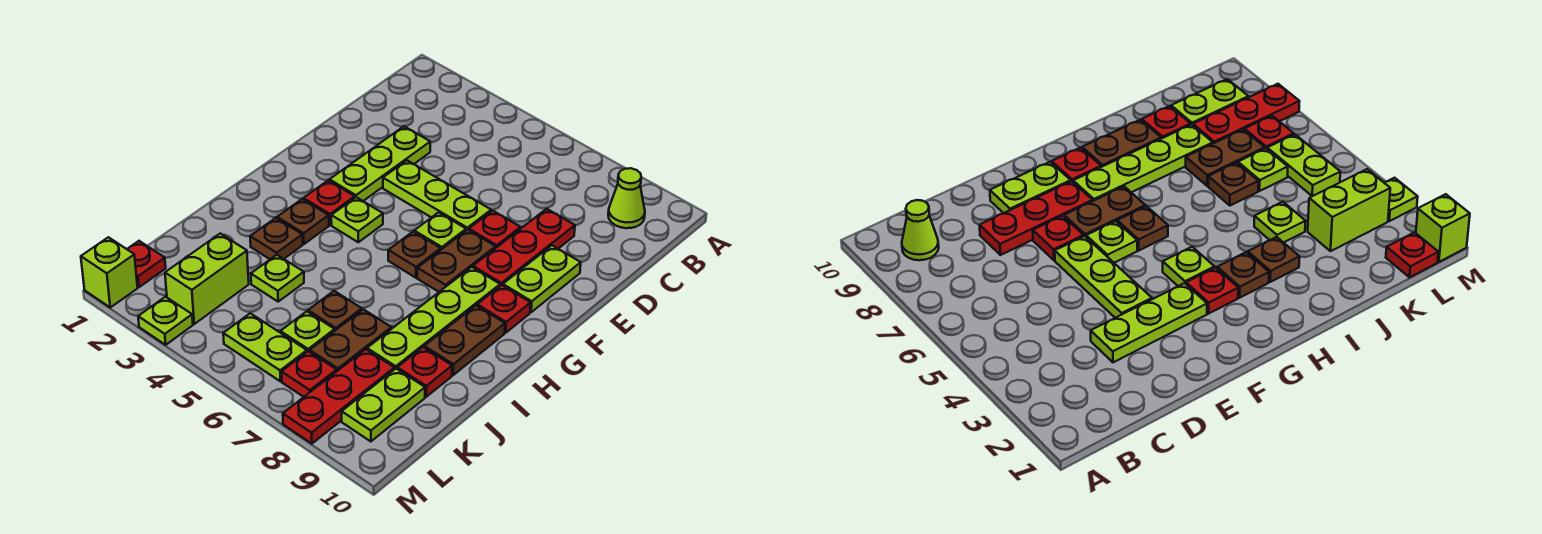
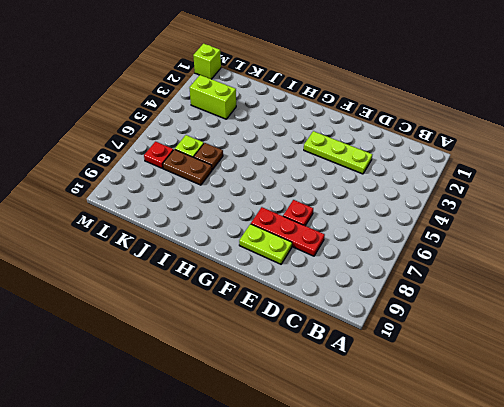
none -> lime 1x1 cone [608,168,645,228]
none -> lime 1x3 plate [383,160,491,230]
none -> lime 1x1 plate [414,212,466,249]

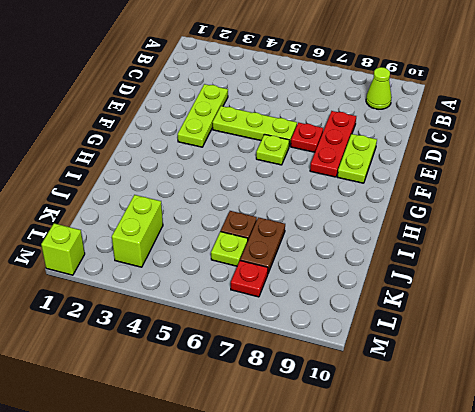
none -> brown 1x2 plate [417,230,496,292]
none -> red 1x1 plate [304,180,355,225]
none -> lime 1x1 plate [331,197,383,242]

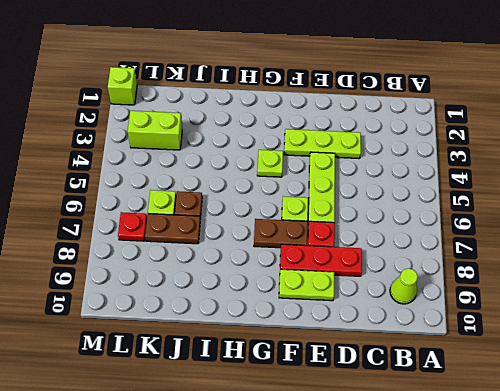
none -> red 1x1 plate [304,180,355,225]
none -> brown 1x1 plate [388,232,441,278]
none -> lime 1x4 plate [367,267,500,369]

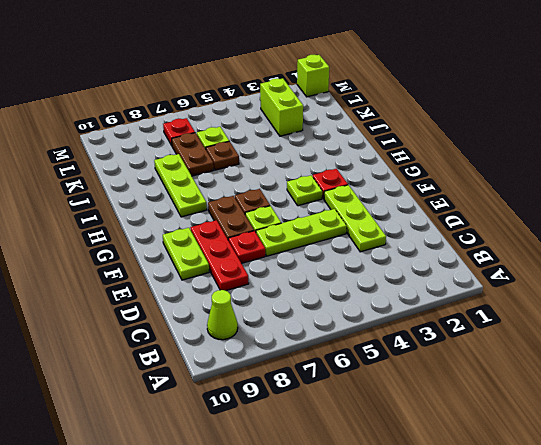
lime 1x3 plate [154,154,207,217] -> lime 1x4 plate [367,267,500,369]
none -> red 1x1 plate [477,285,531,333]
none -> brown 1x1 plate [277,199,329,244]
none -> brown 1x2 plate [424,306,505,375]

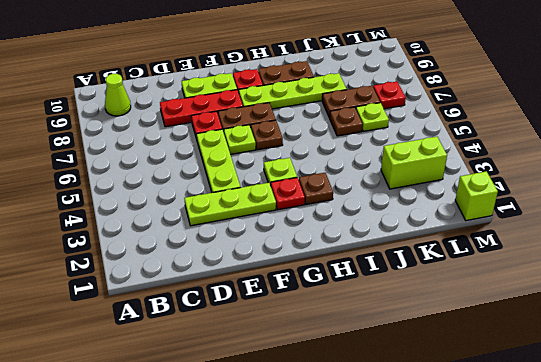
none -> brown 1x1 plate [250,218,303,259]
none -> lime 1x1 plate [251,255,304,302]
none -> red 1x1 plate [397,347,452,397]

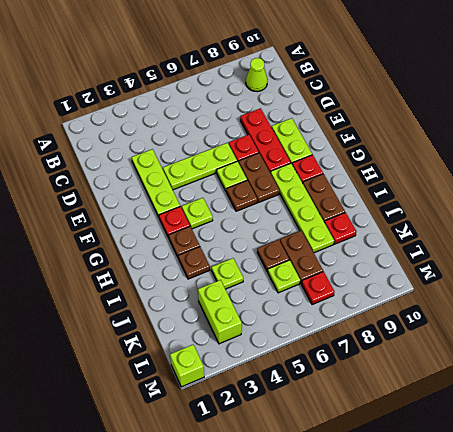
none -> red 1x3 plate [283,349,394,444]
none -> lime 1x2 plate [342,369,425,441]
none -> red 1x1 plate [127,241,166,287]

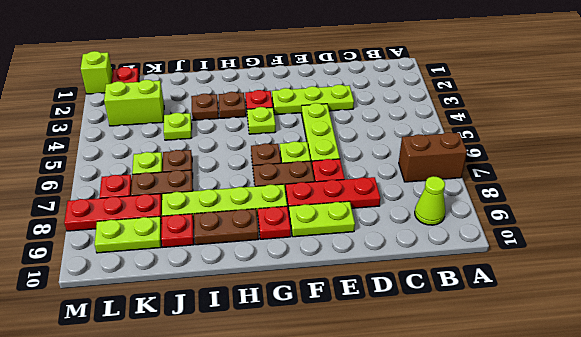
brown 1x2 brick [399,132,467,182] -> none
none -> lime 1x2 plate [223,313,307,381]
none -> lime 1x1 plate [138,297,193,345]

